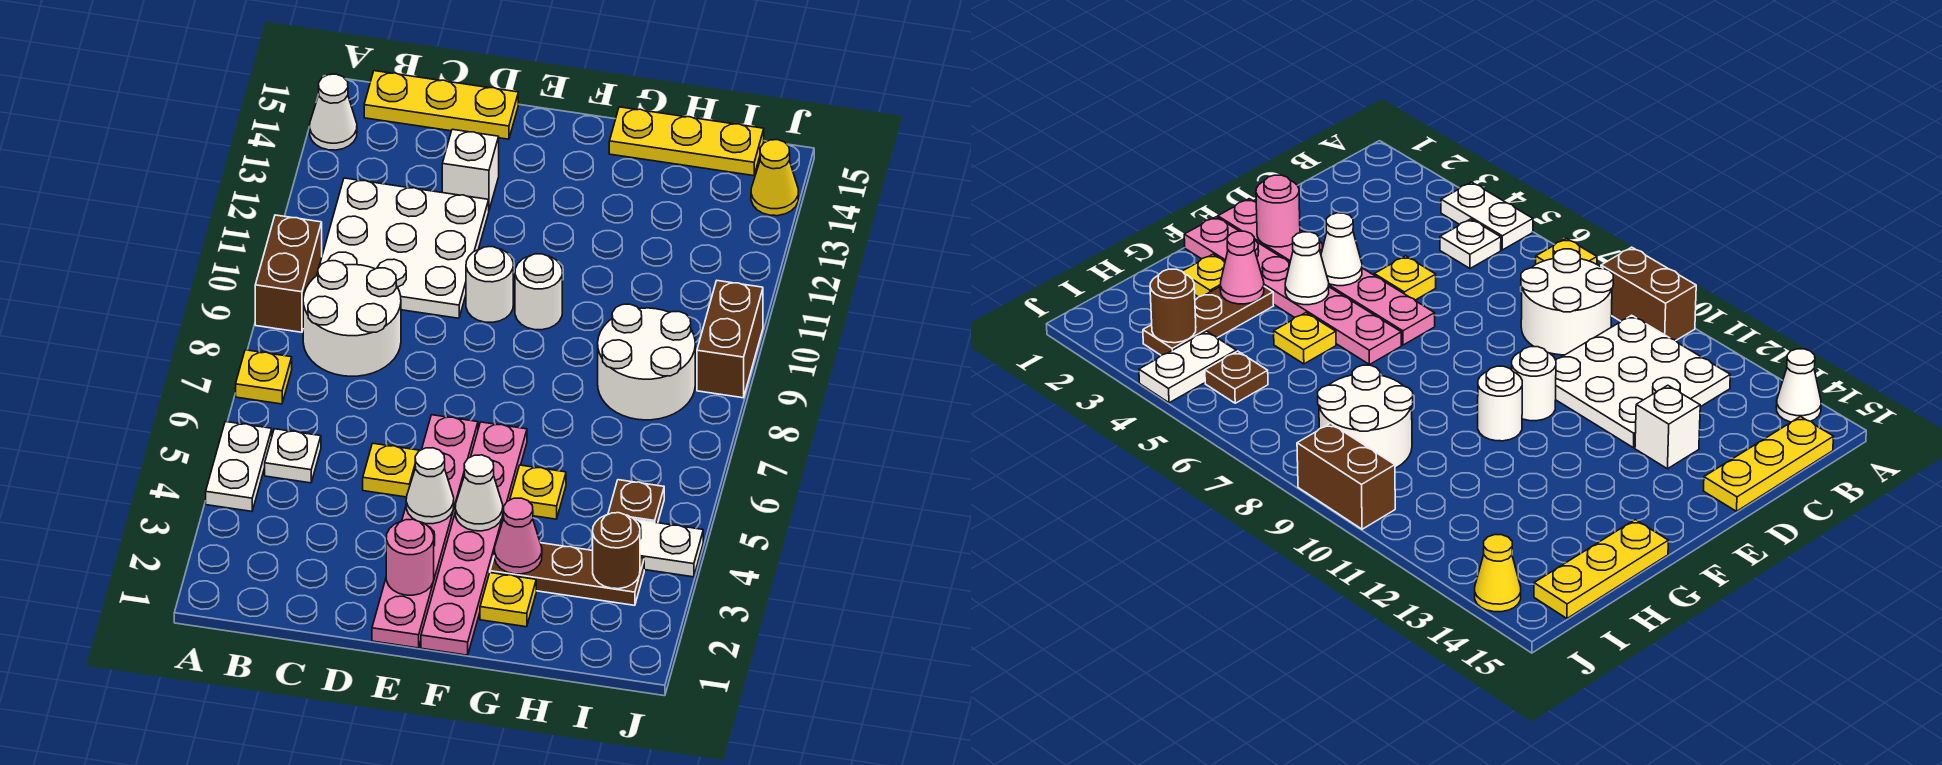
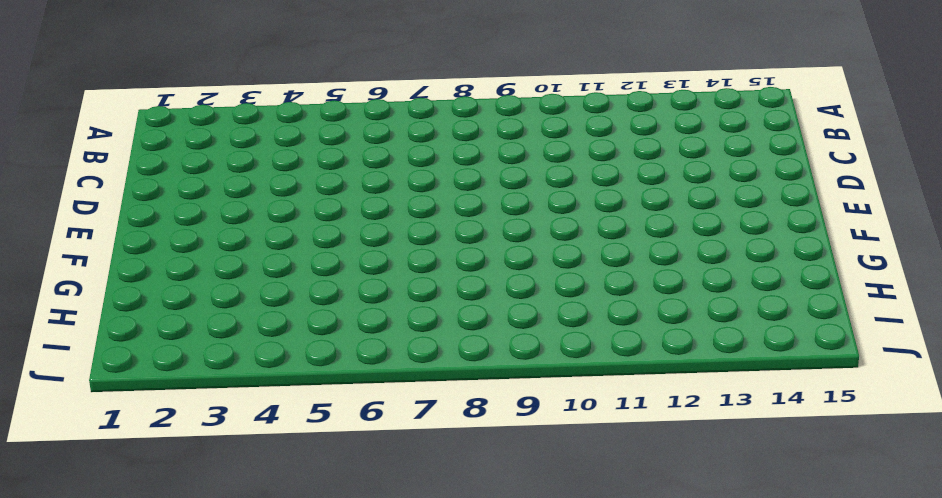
none -> white 1x2 plate [206,422,272,511]
none -> yellow 1x1 plate [236,350,292,404]
none -> brown 1x2 brick [255,215,322,332]

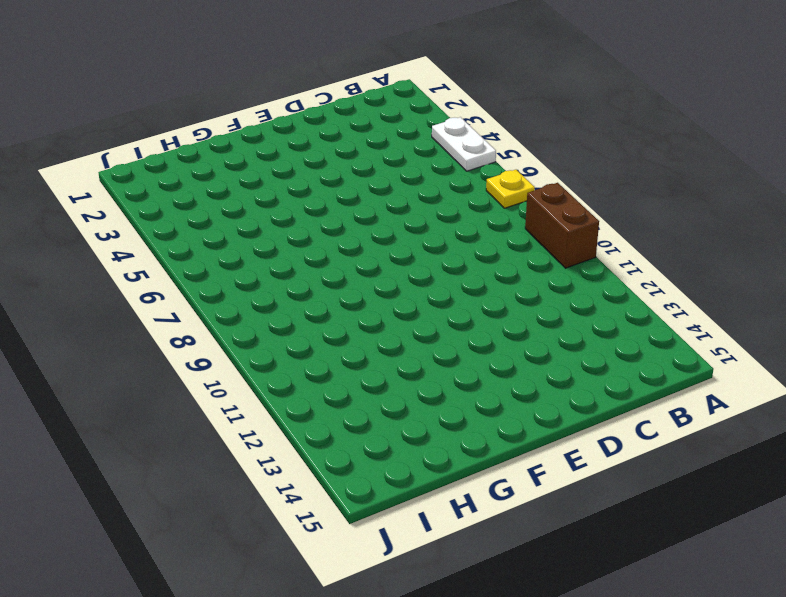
none -> white 1x1 cone [310,74,357,150]
none -> white 1x1 plate [265,429,321,483]
none -> white 2x2 round brick [303,261,401,376]

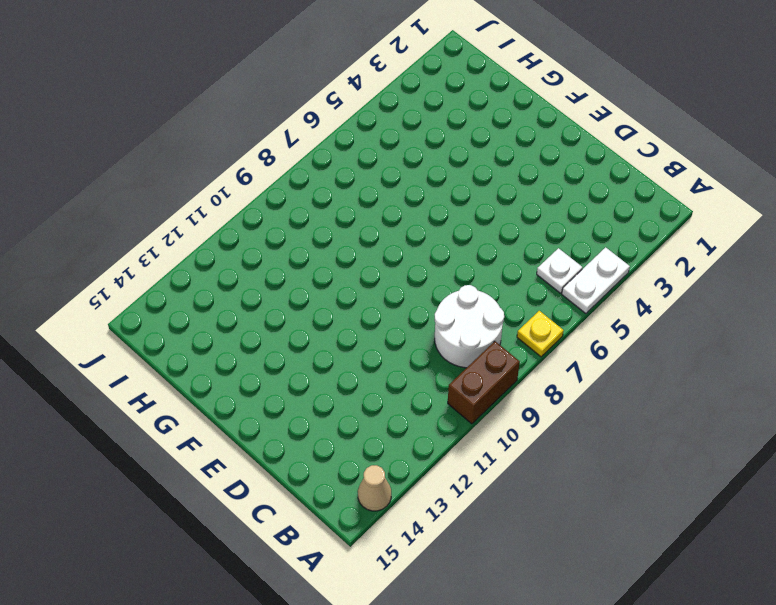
tan 1x1 cone [358,465,391,511] -> white 1x1 cone [310,74,357,150]
none -> white 3x3 plate [317,178,489,318]
none -> yellow 1x3 plate [364,71,518,139]
none -> yellow 1x1 plate [363,443,419,497]

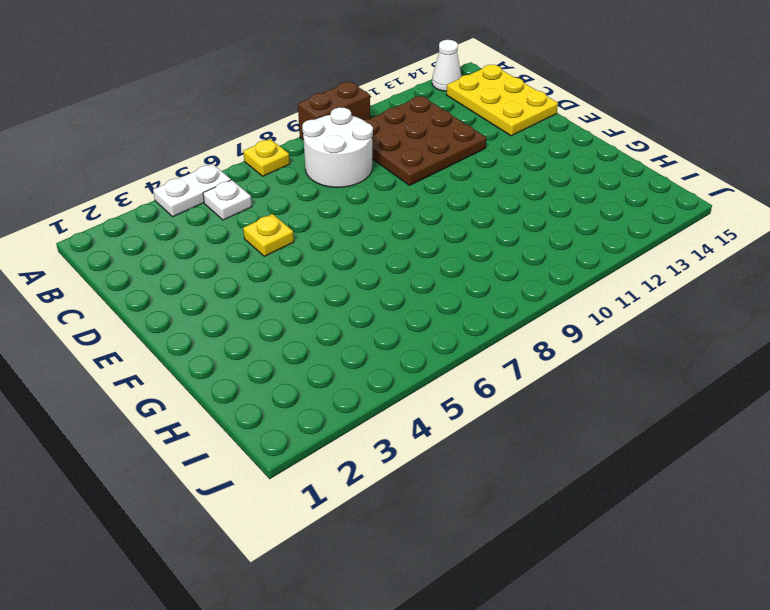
brown 3x3 plate [364,96,486,185] -> white 3x3 plate [317,178,489,318]
yellow 2x3 plate [446,65,558,136] -> yellow 1x3 plate [364,71,518,139]
none -> white 1x1 brick [442,129,499,210]
none -> pink 1x6 plate [372,415,478,648]
none -> white 1x1 round brick [466,247,513,322]

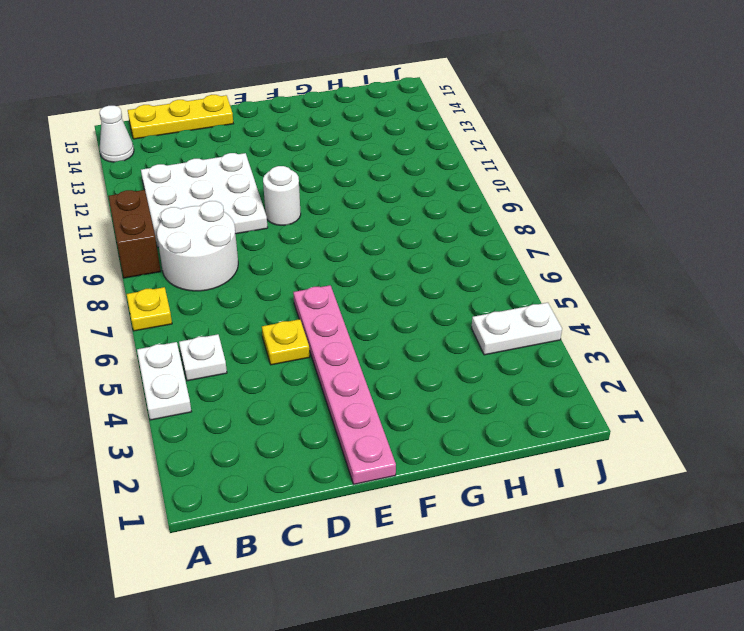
none -> white 1x1 brick [442,129,499,210]
none -> pink 1x6 plate [421,422,527,655]
none -> white 1x1 round brick [515,254,562,330]

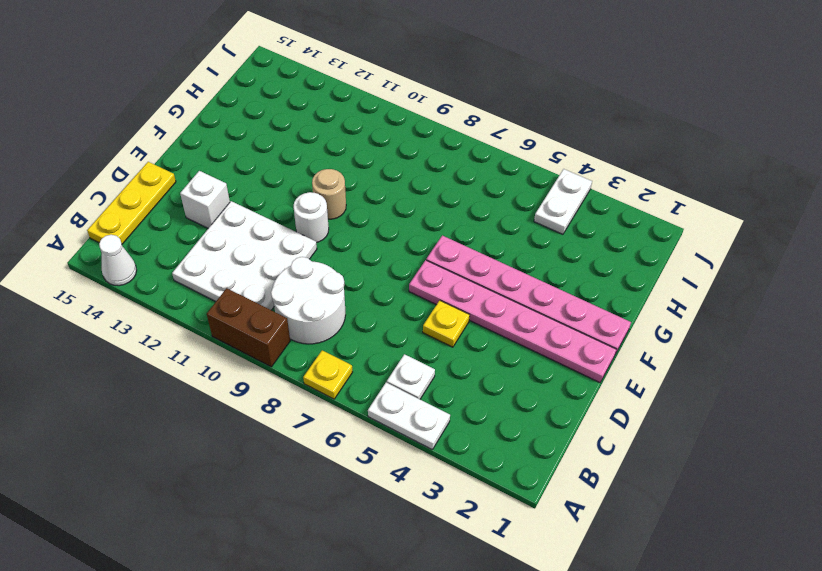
tan 1x1 round brick [312,169,346,219] -> white 1x1 round brick [515,254,562,330]
none -> yellow 1x1 plate [480,573,536,627]
none -> brown 1x3 plate [490,543,644,605]
none -> yellow 1x1 plate [510,465,566,519]

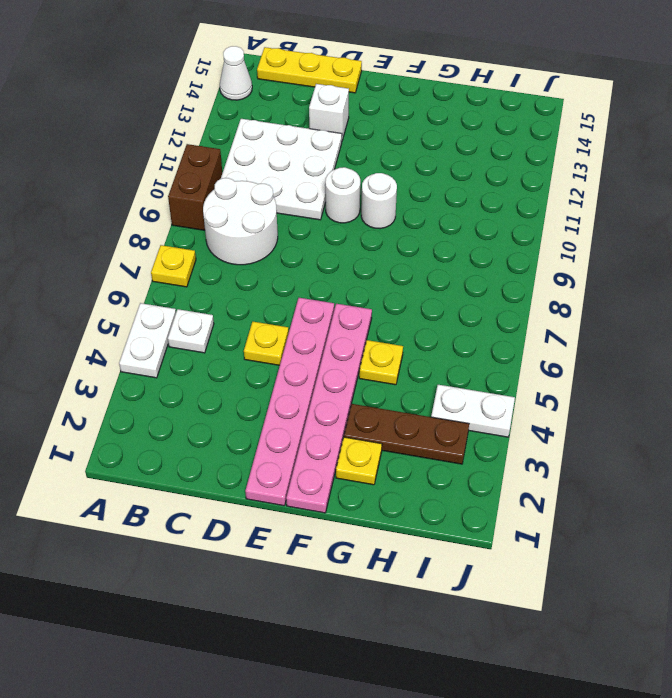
none -> yellow 1x3 plate [609,107,764,176]
none -> white 2x2 round brick [598,304,695,420]
none -> brown 1x1 plate [608,480,664,523]

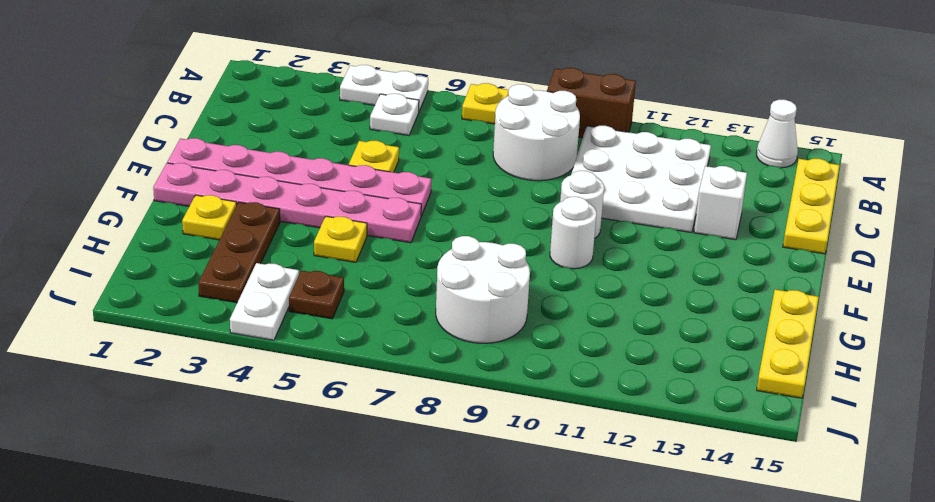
none -> brown 1x2 brick [697,281,763,398]
none -> yellow 1x1 cone [751,140,798,216]
none -> pink 1x1 round brick [386,519,434,595]

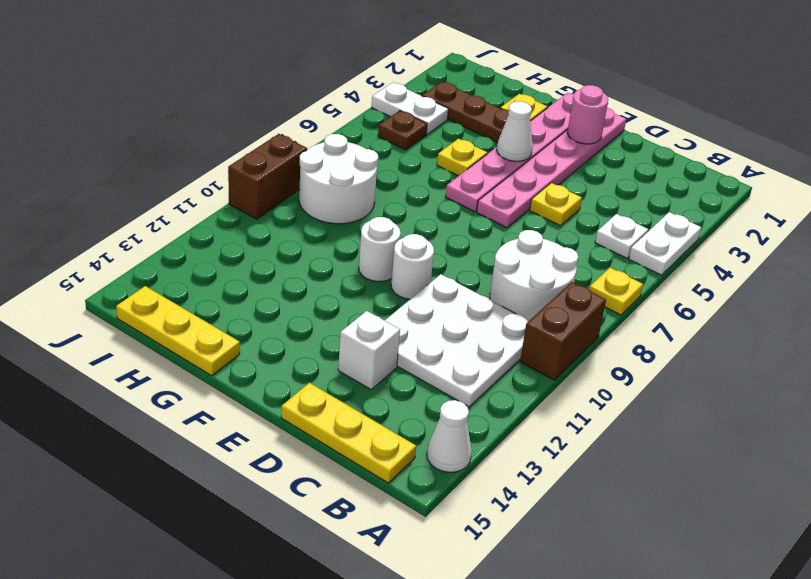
none -> yellow 1x1 cone [751,140,798,216]
none -> white 1x1 cone [406,448,454,524]
none -> pink 1x1 cone [494,498,542,574]

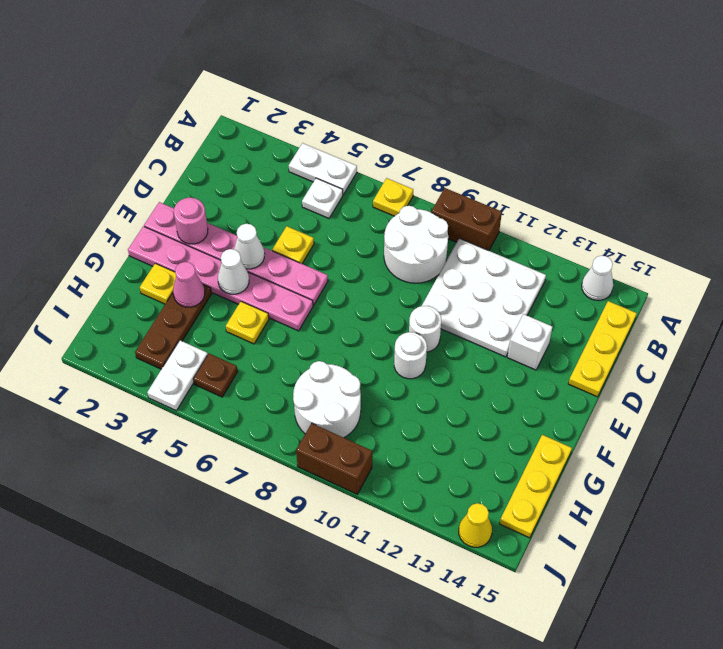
none -> brown 1x1 round brick [593,513,640,589]

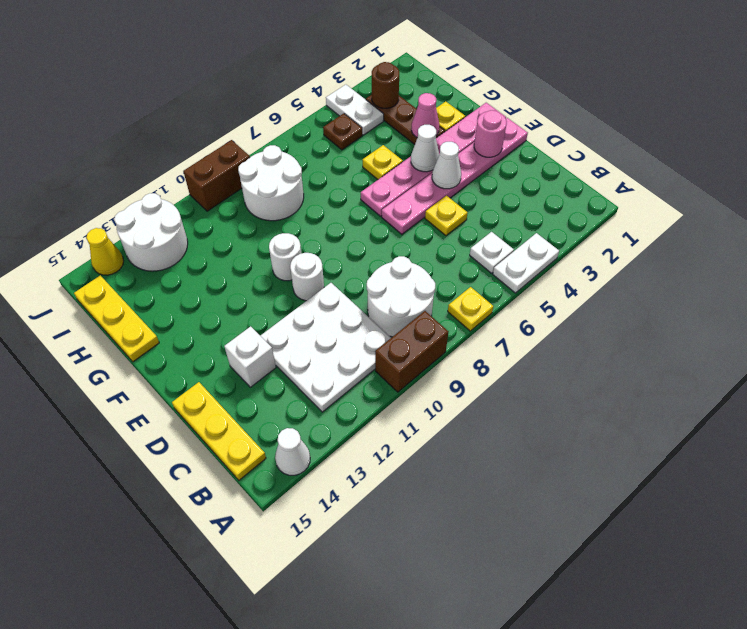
white 2x2 round brick [114,193,188,271] -> none

